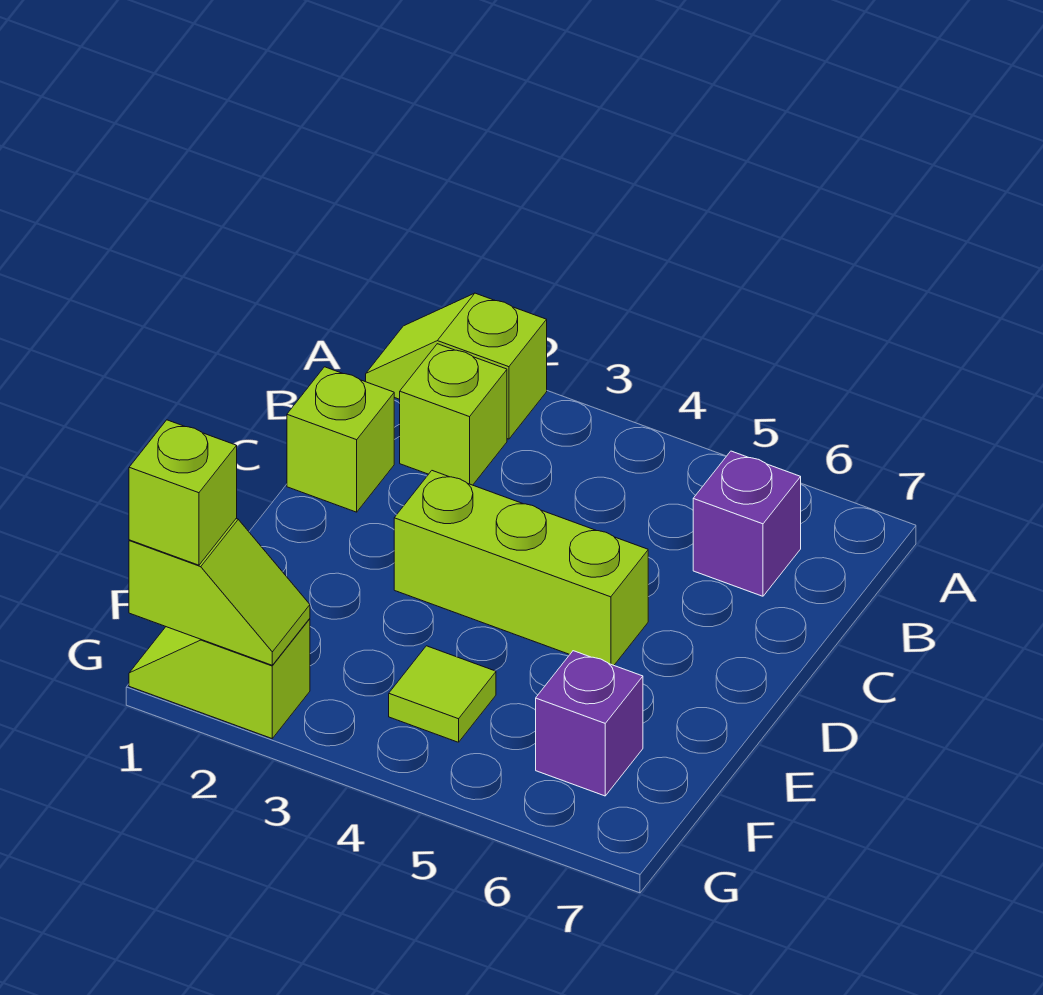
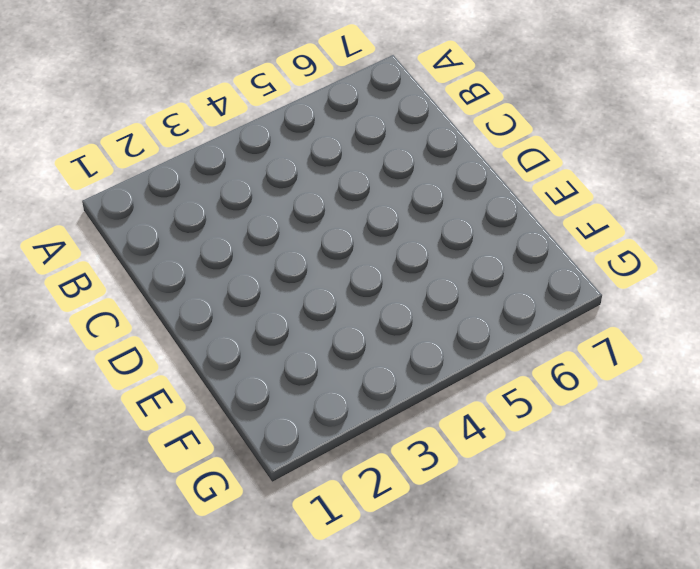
none -> lime 1x2 slope [366,293,547,439]
none -> lime 1x1 brick [400,344,507,485]

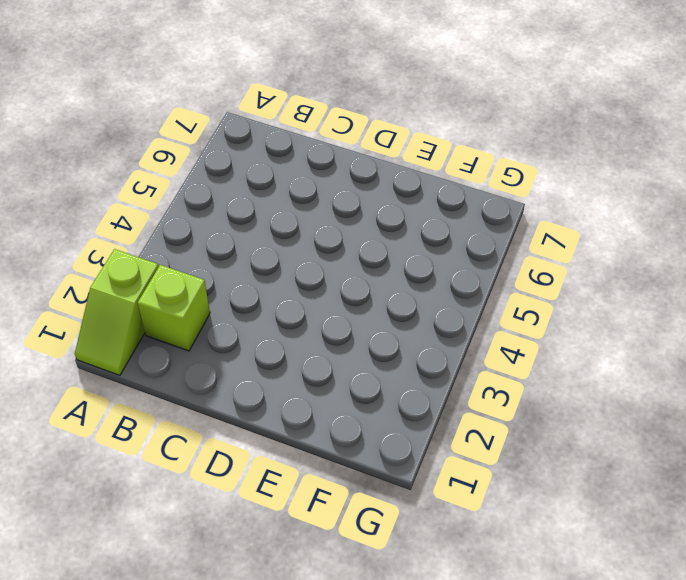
none -> purple 1x1 brick [693,451,801,596]
none -> lime 1x1 brick [287,367,394,512]

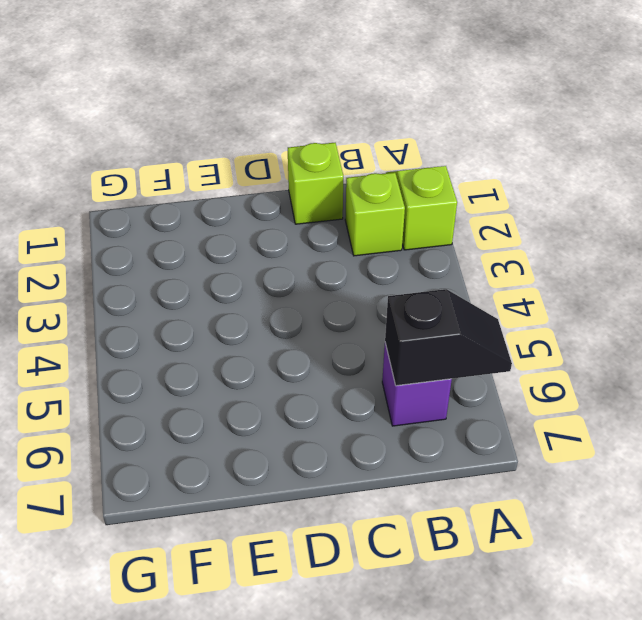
black 1x2 slope [385,289,512,386] -> none
none -> lime 1x3 brick [394,471,648,665]
none -> lime 1x1 tile [389,646,496,742]

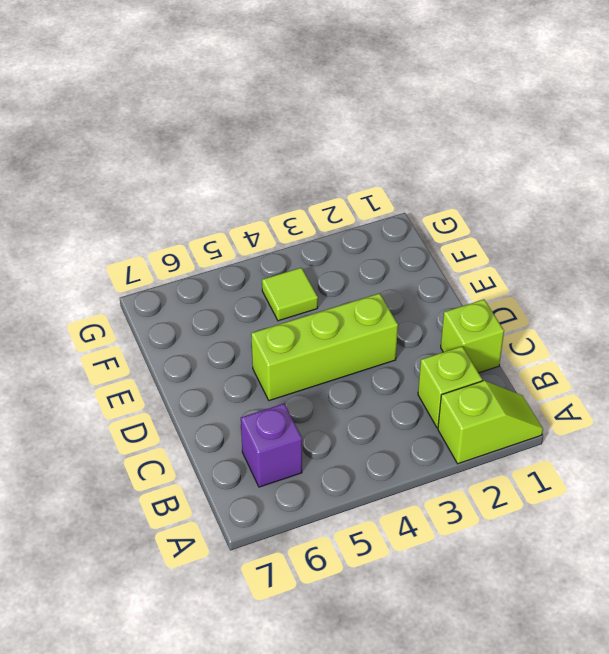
none -> purple 1x1 brick [536,651,643,796]
none -> lime 1x2 slope [129,619,310,738]

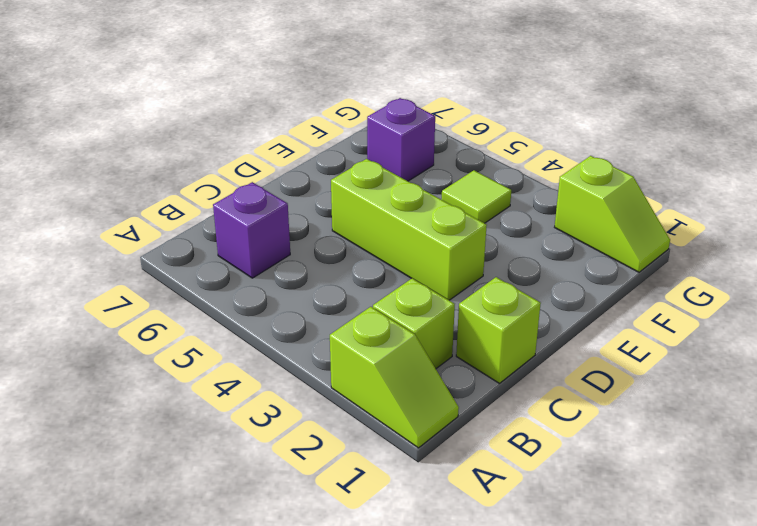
none -> lime 1x2 slope [129,519,310,665]
none -> lime 1x1 brick [129,420,237,565]

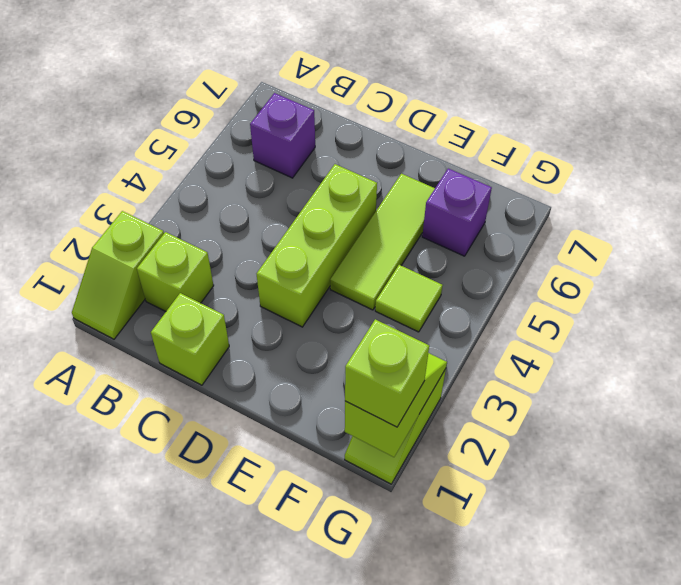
lime 1x3 tile [330,174,435,310] -> none

